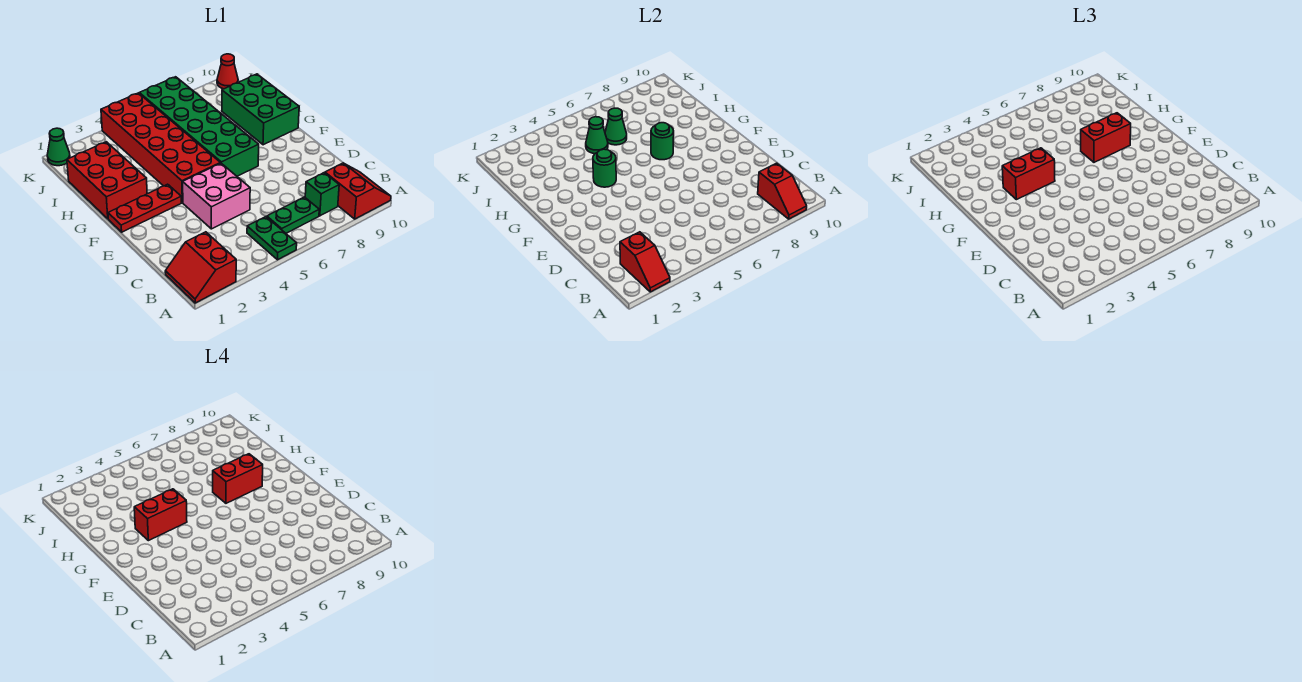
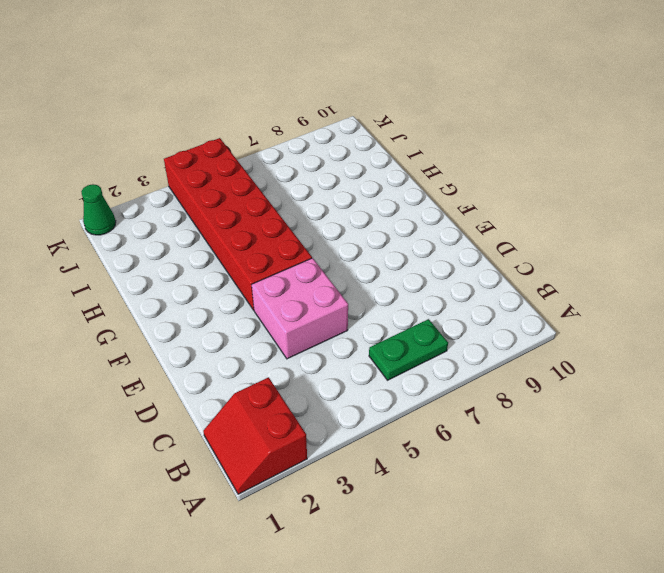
none -> green 1x2 plate [247,217,297,260]
none -> red 2x2 slope [325,163,391,219]
none -> green 1x1 brick [305,173,339,216]

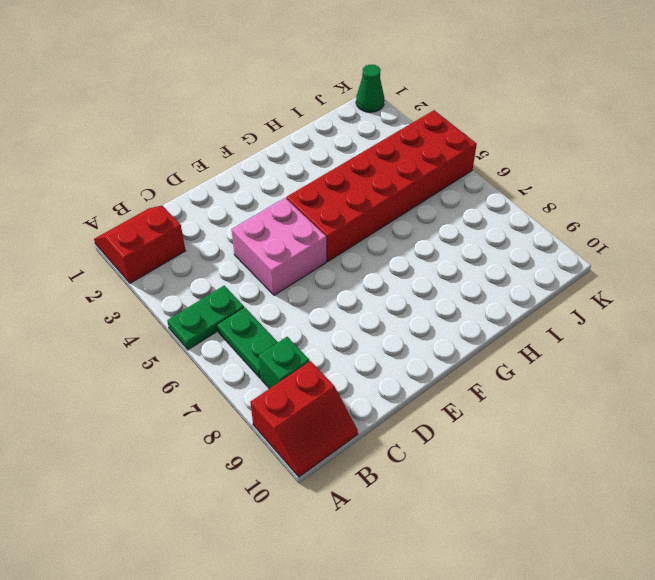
none -> red 1x3 plate [108,184,181,232]
none -> green 2x6 brick [139,77,259,176]
none -> red 2x3 brick [67,142,147,219]

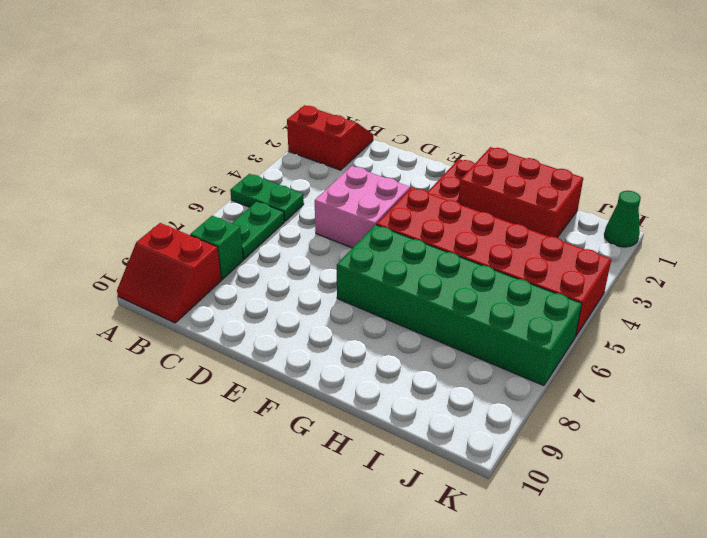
none -> green 2x3 brick [222,74,299,145]
none -> red 1x1 cone [217,54,238,89]
none -> red 1x2 slope [620,232,670,292]

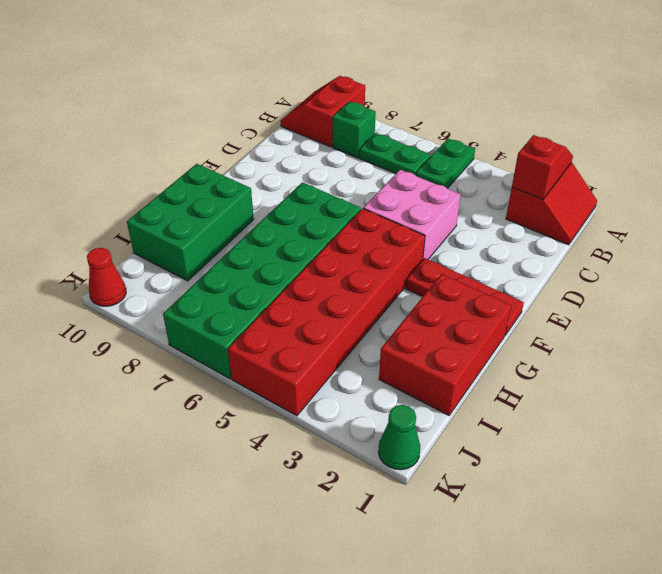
none -> red 1x2 slope [758,163,807,219]
none -> green 1x1 round brick [593,149,616,187]
none -> green 1x1 round brick [651,123,674,160]

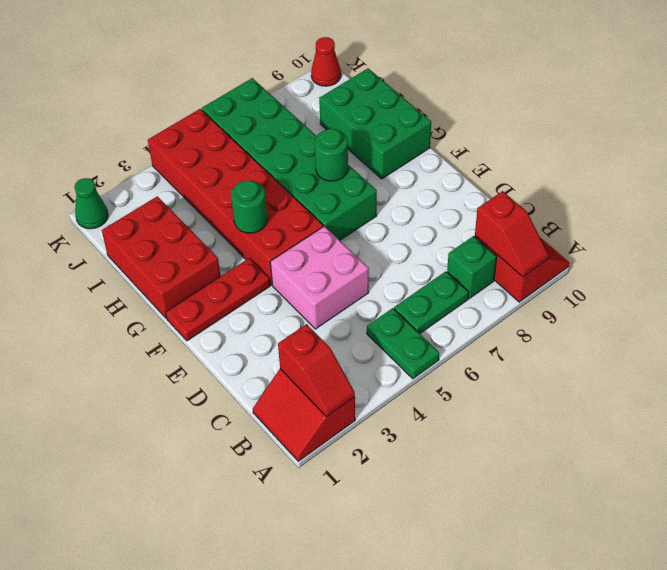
none -> green 1x1 cone [586,117,608,154]
none -> green 1x1 cone [605,108,627,145]
none -> red 1x2 brick [1002,148,1055,200]

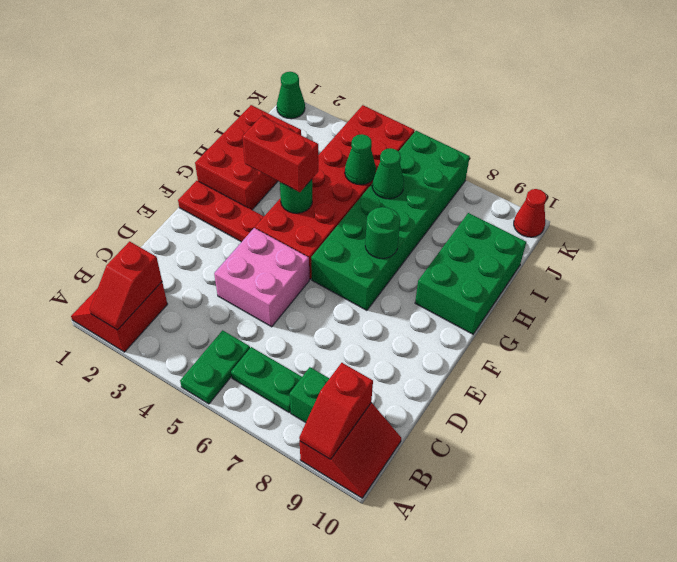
none -> red 1x2 brick [1081,113,1131,162]
none -> red 1x2 brick [134,489,187,541]
none -> red 1x2 brick [213,454,263,503]

